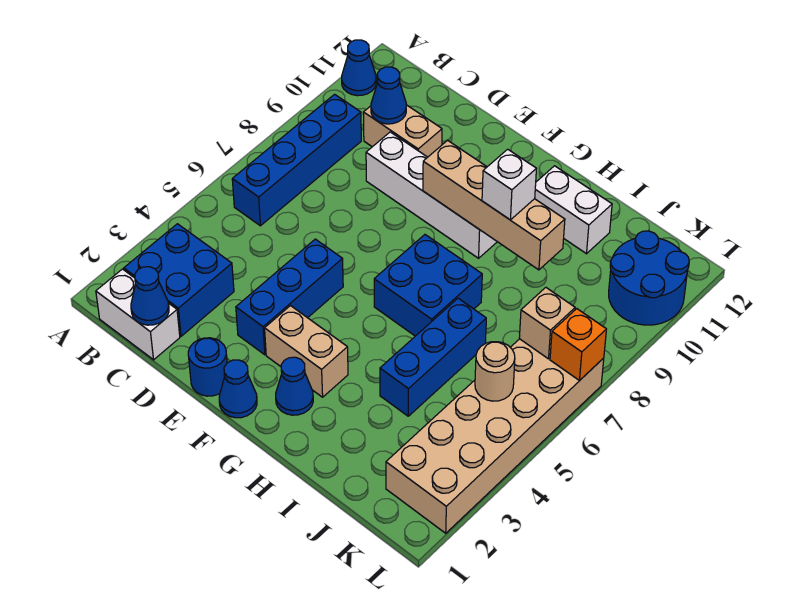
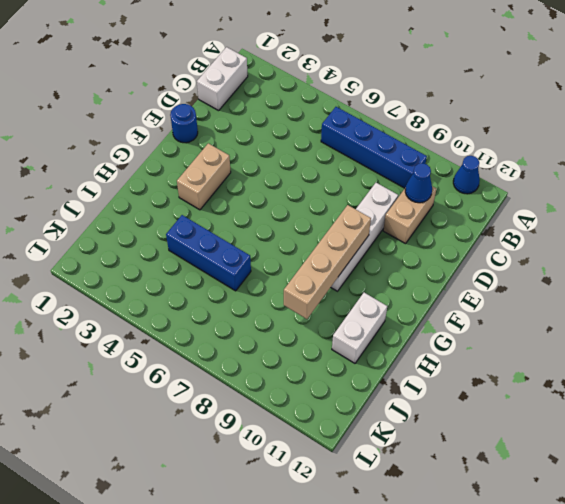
none -> blue 2x2 brick [124,224,234,336]
none -> blue 1x3 brick [236,239,343,355]
none -> blue 1x1 cone [219,360,257,418]

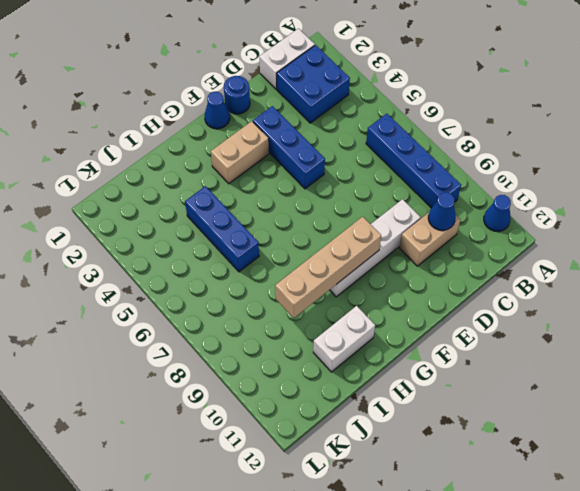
none -> blue 1x1 cone [276,357,313,415]
none -> blue 2x2 brick [374,235,482,336]
none -> tan 2x6 brick [386,339,604,533]

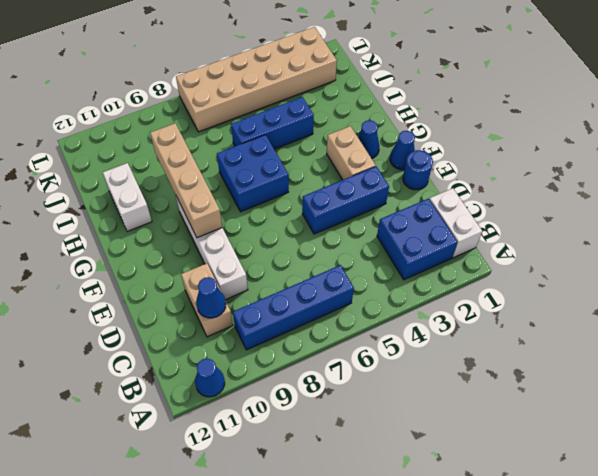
none -> blue 2x2 round brick [609,231,689,325]
none -> blue 1x1 cone [131,267,169,325]
none -> tan 1x1 round brick [475,342,515,401]

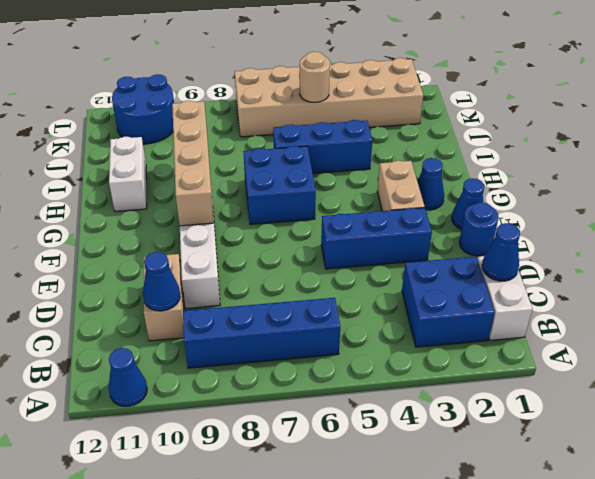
none -> tan 1x1 brick [519,287,575,359]
none -> orange 1x1 brick [550,309,606,380]
none -> white 1x1 brick [482,149,536,220]

